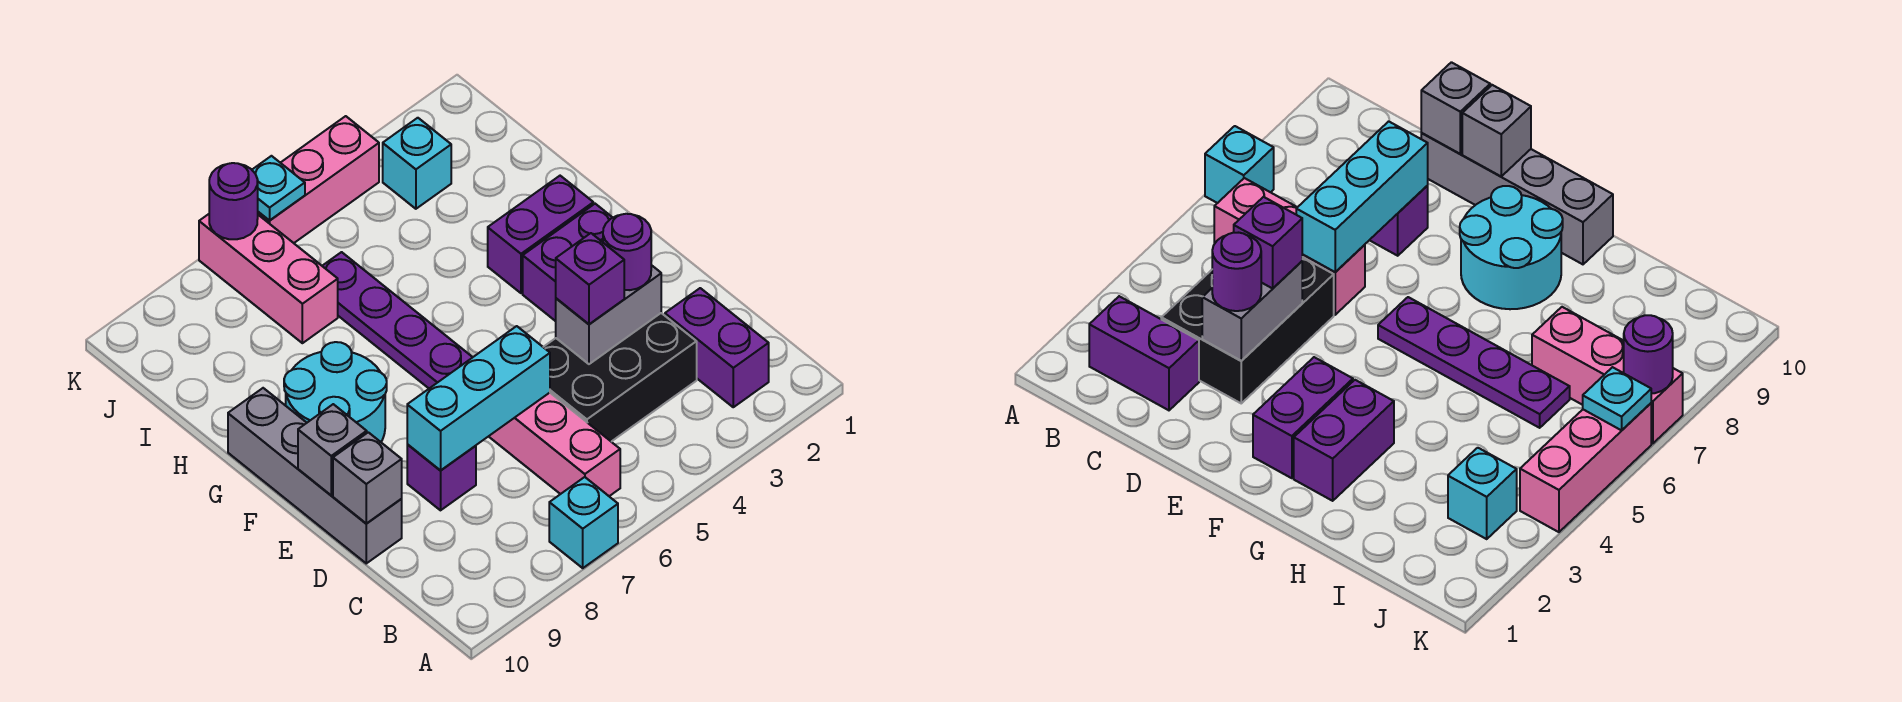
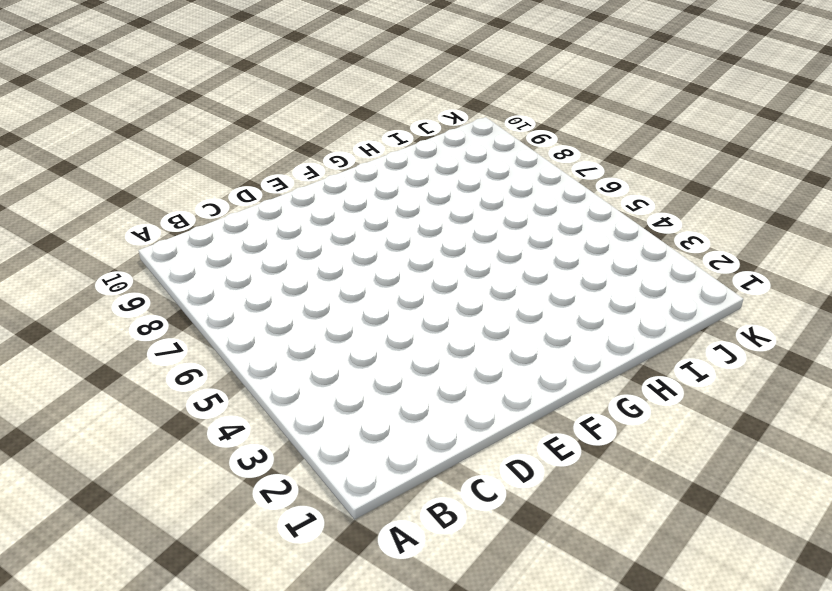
none -> cyan 1x1 brick [549,477,618,568]
none -> purple 1x2 brick [665,288,769,407]
none -> pink 1x3 brick [489,393,620,496]

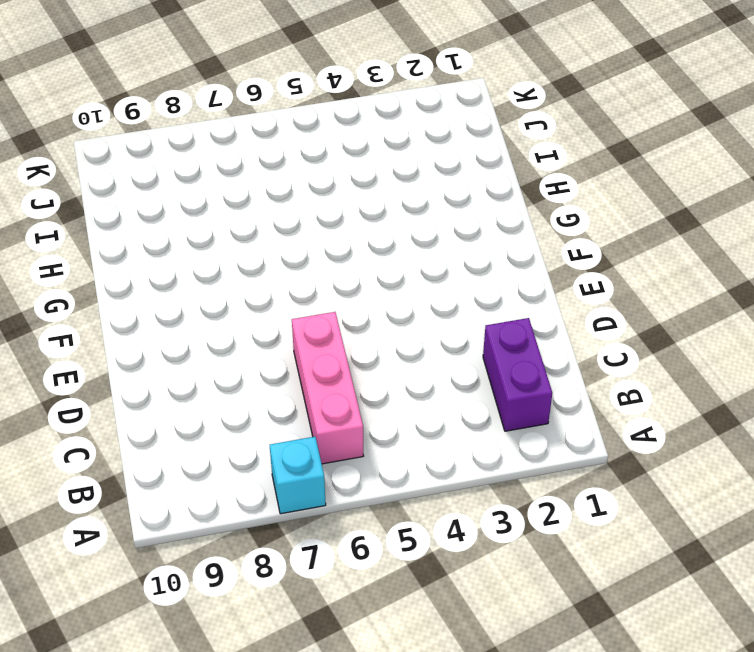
none -> black 2x3 brick [544,313,697,442]
none -> purple 1x1 brick [407,444,476,510]
none -> grey 1x4 brick [228,388,402,563]

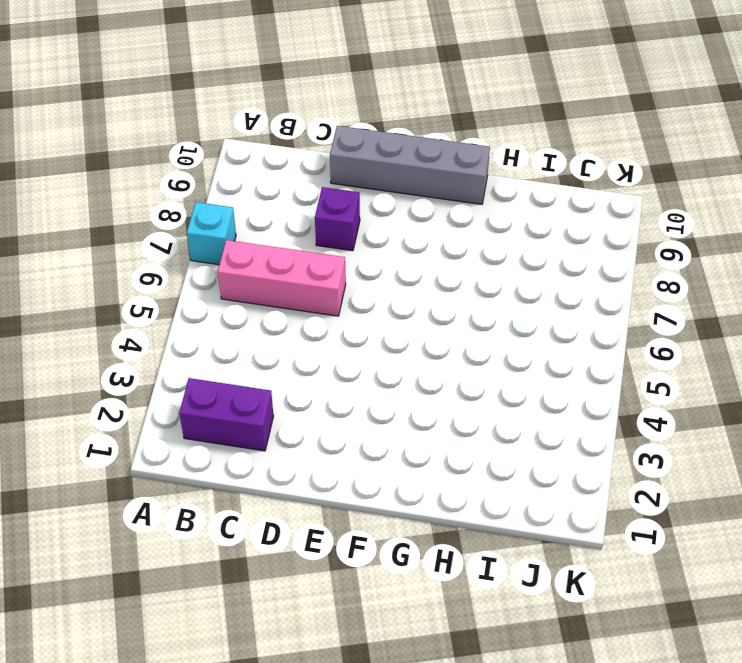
none -> black 2x3 brick [544,313,697,442]
none -> purple 1x2 brick [523,204,613,321]
none -> purple 1x4 plate [323,252,473,388]

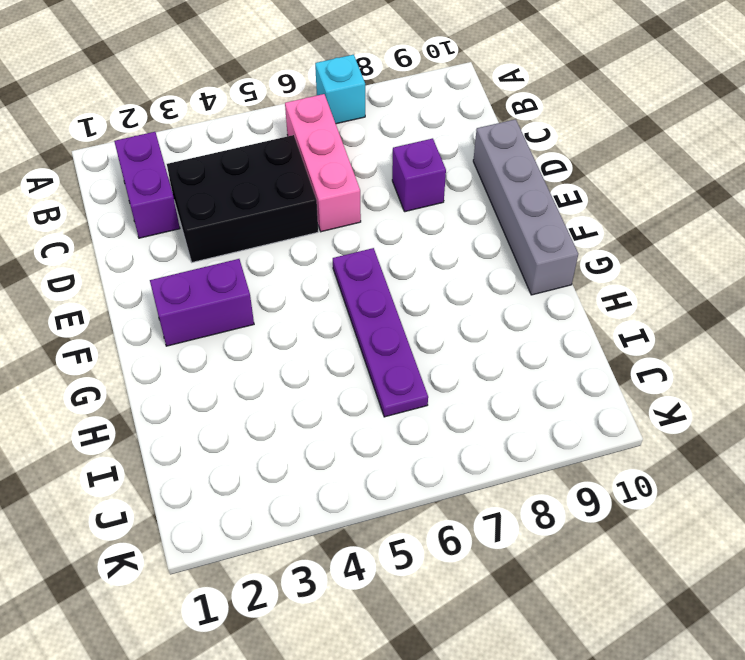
none -> cyan 2x2 round brick [284,342,387,442]
none -> purple 1x2 brick [488,176,593,293]
none -> pink 1x3 brick [199,214,338,343]

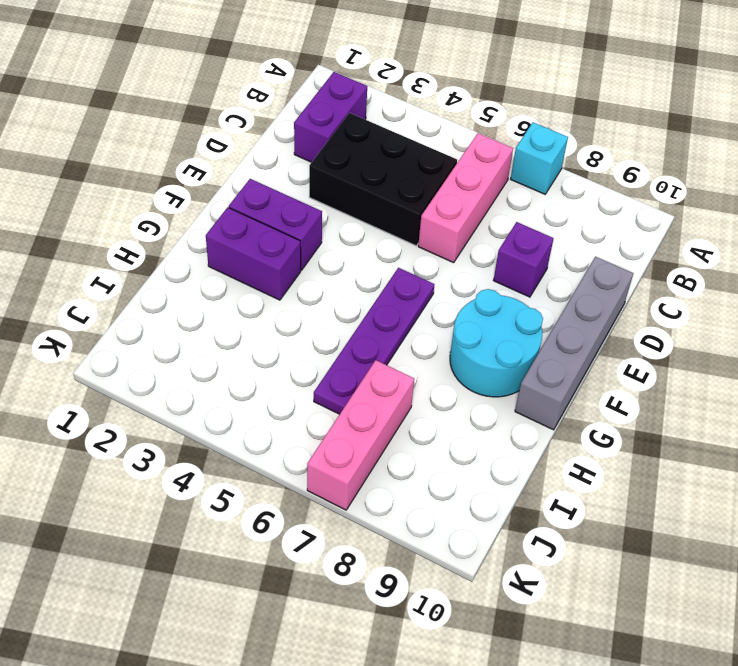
none -> cyan 1x1 brick [383,118,451,209]
none -> pink 1x3 brick [258,116,379,243]
none -> grey 1x2 brick [556,265,661,364]

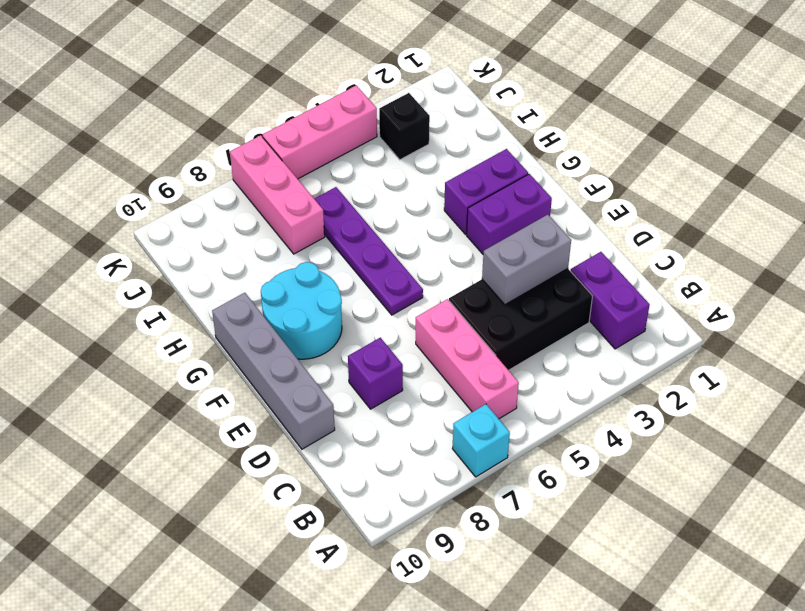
black 1x1 brick [379,93,430,160] -> cyan 1x1 brick [383,118,451,209]
none -> cyan 1x3 brick [407,326,550,470]
none -> grey 1x1 brick [333,432,402,524]
none -> grey 1x1 brick [298,404,367,495]

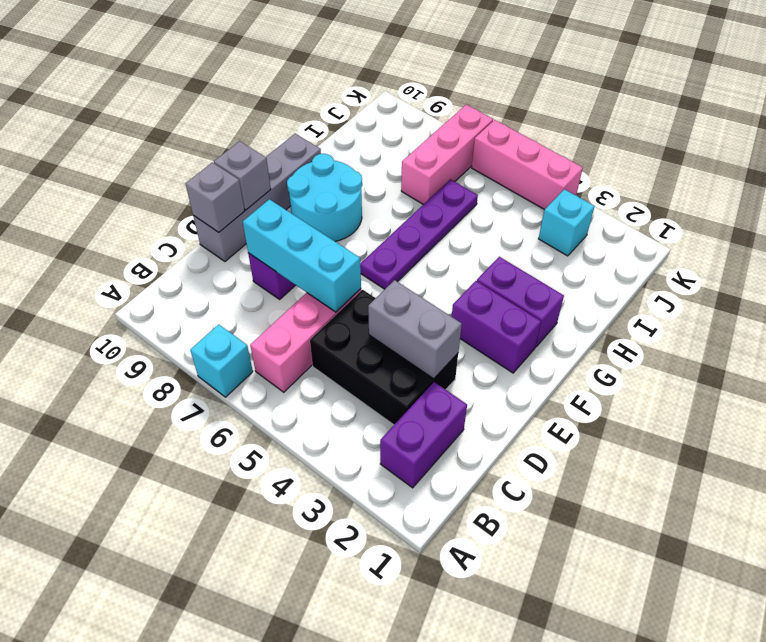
none -> cyan 1x1 plate [252,156,305,220]
none -> purple 1x1 round brick [209,163,258,239]
none -> purple 1x1 round brick [603,214,651,290]

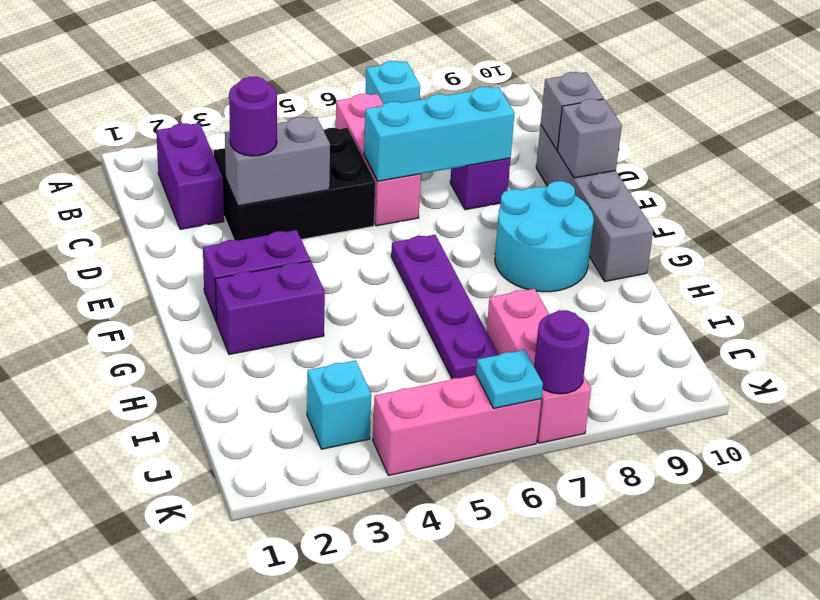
none -> purple 1x1 brick [556,233,624,324]

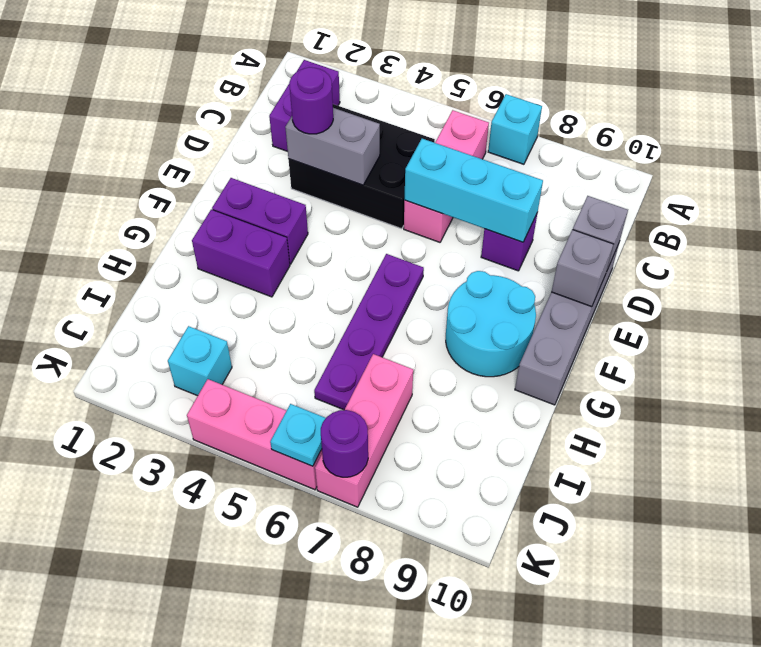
none -> purple 1x1 brick [556,233,624,324]

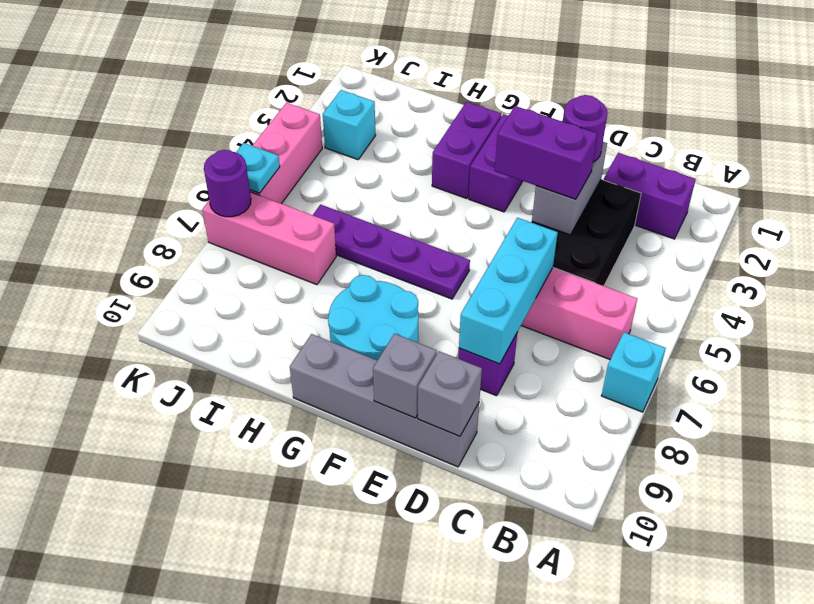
purple 1x2 brick [495,106,597,199] -> purple 1x1 brick [556,233,624,324]

